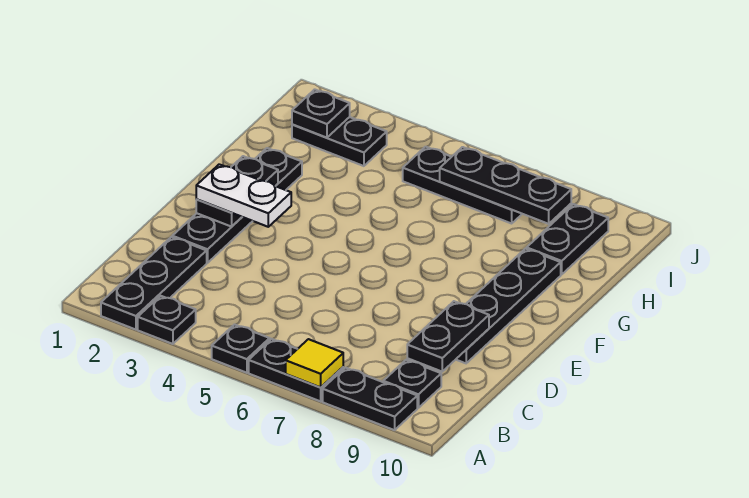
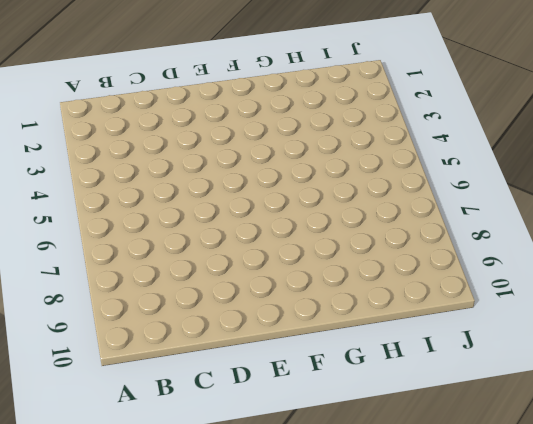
none -> black 1x3 plate [101,237,207,330]
none -> black 1x1 plate [138,296,196,344]
none -> black 1x1 plate [212,325,270,373]

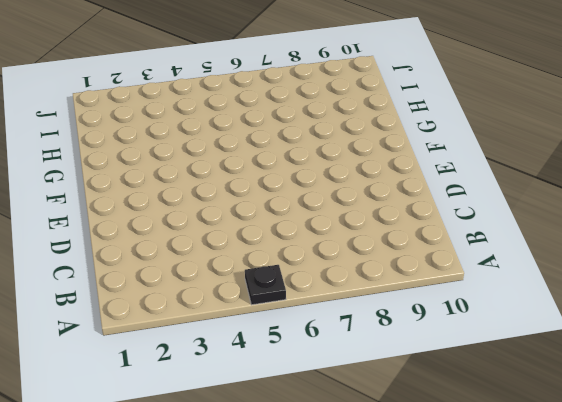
none -> black 1x3 plate [101,237,207,330]
none -> black 1x1 plate [138,296,196,344]
none -> black 1x2 plate [249,339,343,401]

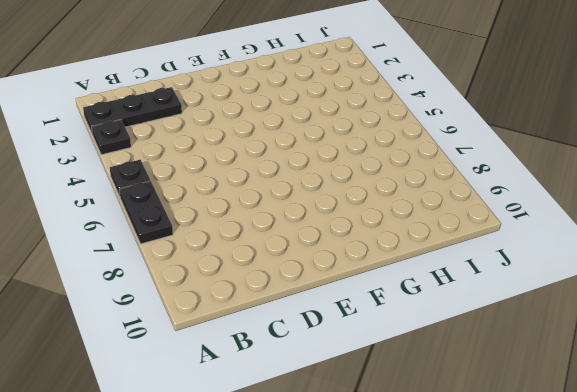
none -> black 1x2 plate [323,368,417,430]
none -> black 1x1 plate [383,360,441,408]
none -> black 1x4 plate [172,148,302,263]

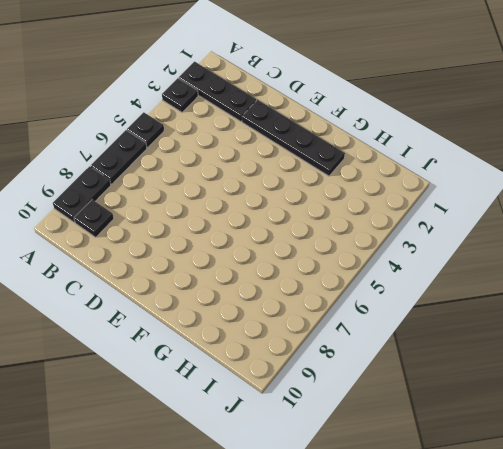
none -> black 1x4 plate [456,249,561,363]
none -> black 1x2 plate [527,204,608,274]
none -> black 1x2 plate [292,117,387,166]

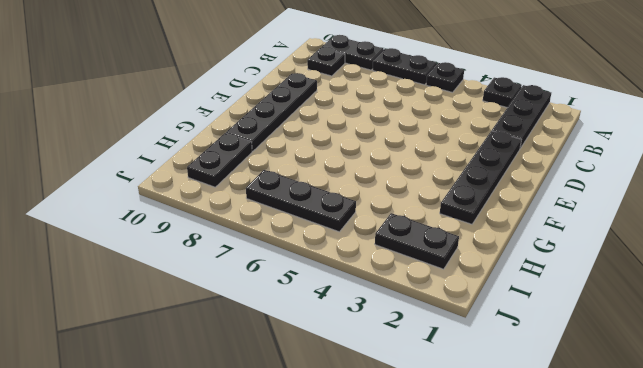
none -> yellow 1x1 tile [286,339,343,387]
none -> black 1x2 plate [407,301,489,371]
none -> black 1x2 plate [196,156,278,227]

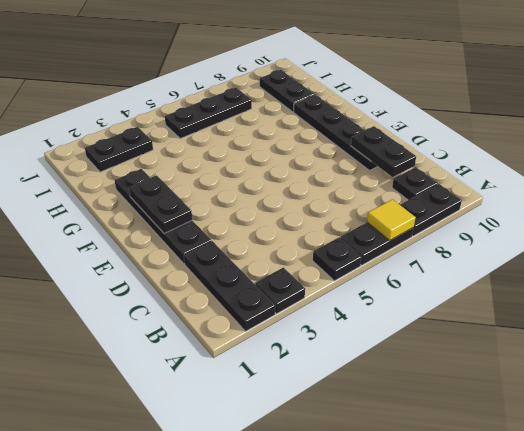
none -> black 1x1 plate [292,89,350,138]
none -> black 1x3 plate [440,147,571,224]
none -> white 1x2 plate [196,164,291,227]

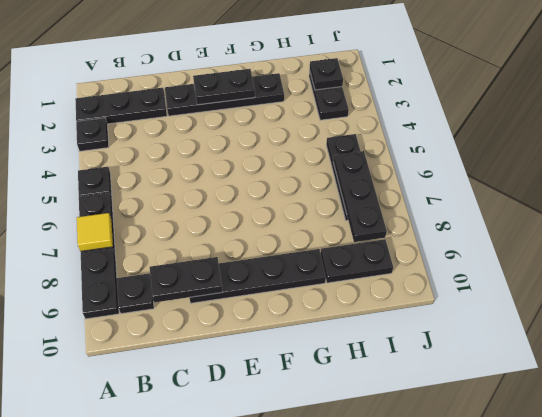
none -> white 1x2 plate [196,164,291,227]

